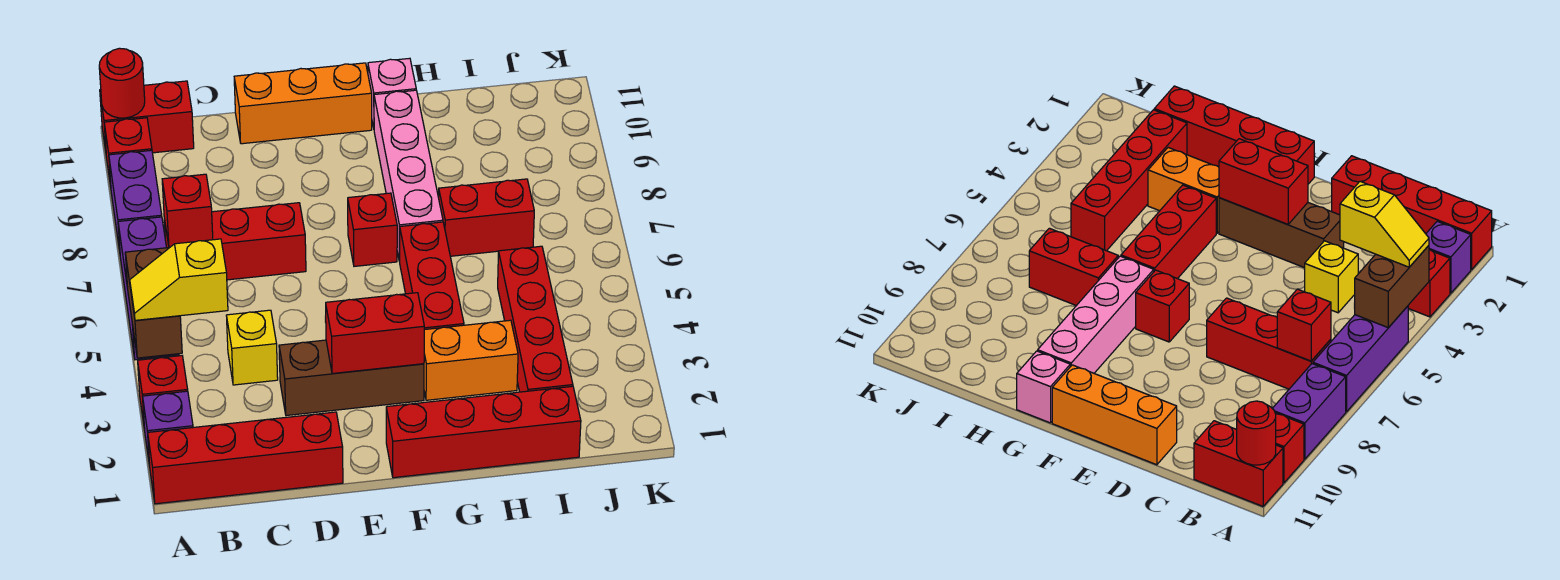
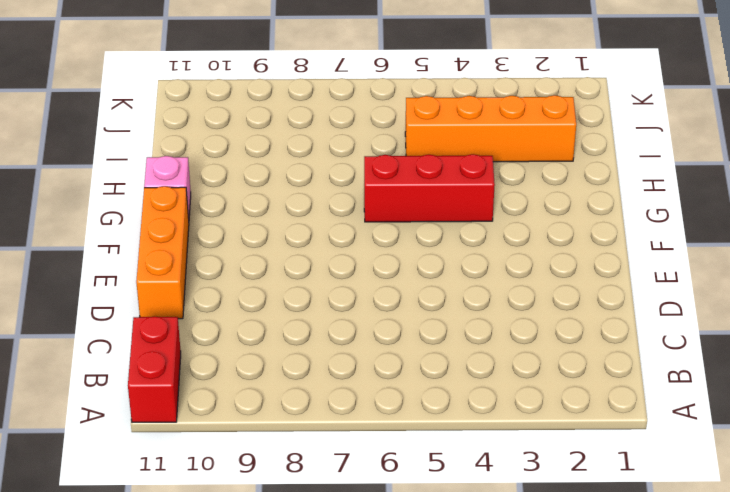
orange 1x4 brick [405,95,576,162] -> red 1x4 brick [498,246,573,392]
none -> red 1x4 brick [148,412,343,504]
none -> purple 1x1 brick [143,391,193,465]
none -> red 1x1 brick [138,356,188,430]

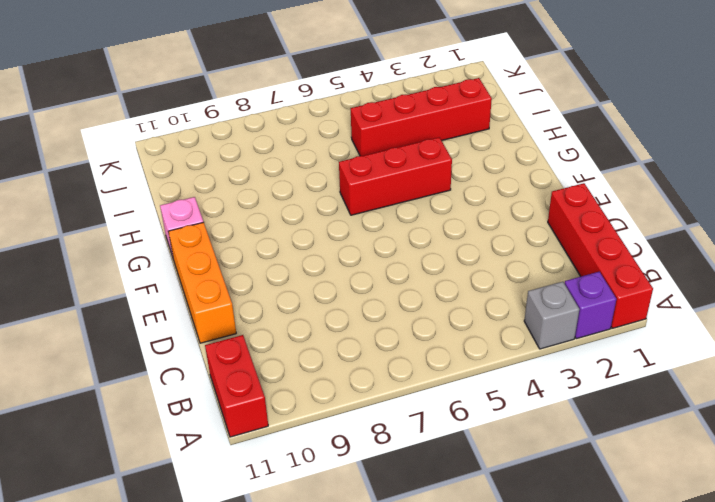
grey 1x1 brick [524,282,580,349] -> red 1x1 brick [138,356,188,430]
none -> purple 1x3 brick [118,217,179,360]
none -> purple 1x2 brick [109,150,162,251]
none -> red 1x1 brick [104,118,152,186]

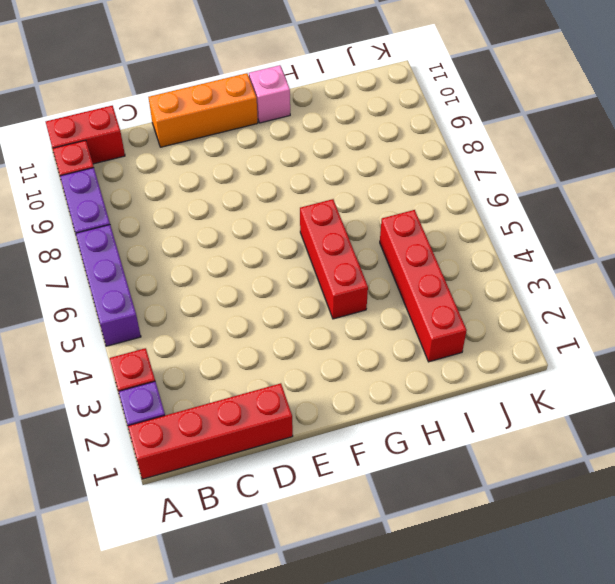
none -> red 1x3 brick [164,203,306,280]
none -> yellow 1x1 brick [226,310,278,385]
none -> brown 1x3 brick [279,340,424,416]

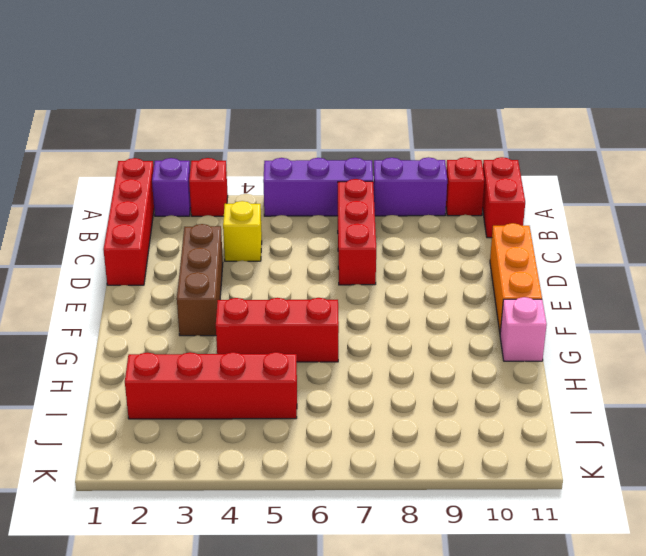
none -> red 1x4 brick [386,386,581,478]
none -> red 1x1 brick [348,193,397,266]
none -> orange 1x2 brick [424,320,518,400]

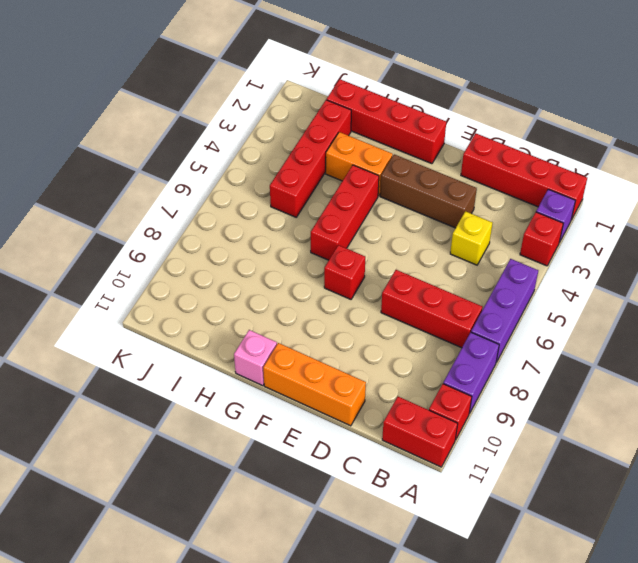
none -> pink 1x4 brick [374,90,443,261]
none -> red 1x2 brick [439,179,534,256]
none -> brown 1x2 brick [125,248,182,358]

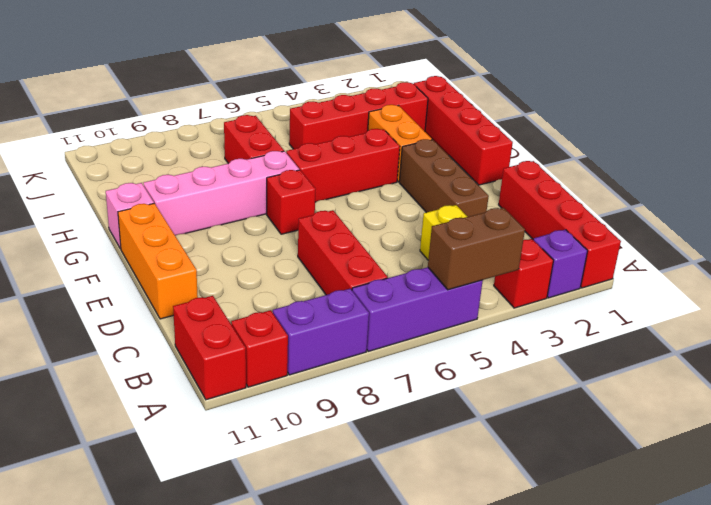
none -> red 1x1 round brick [99,48,145,118]
none -> red 1x1 brick [162,174,213,248]
none -> red 1x2 brick [325,293,424,374]

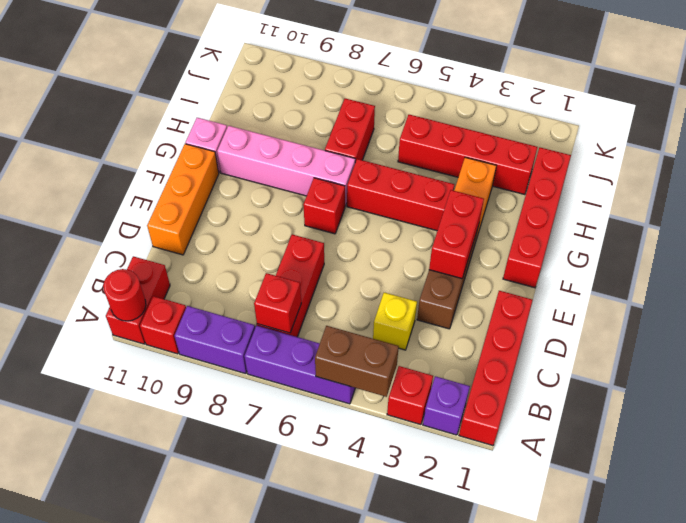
none -> yellow 1x2 slope [130,239,228,320]

